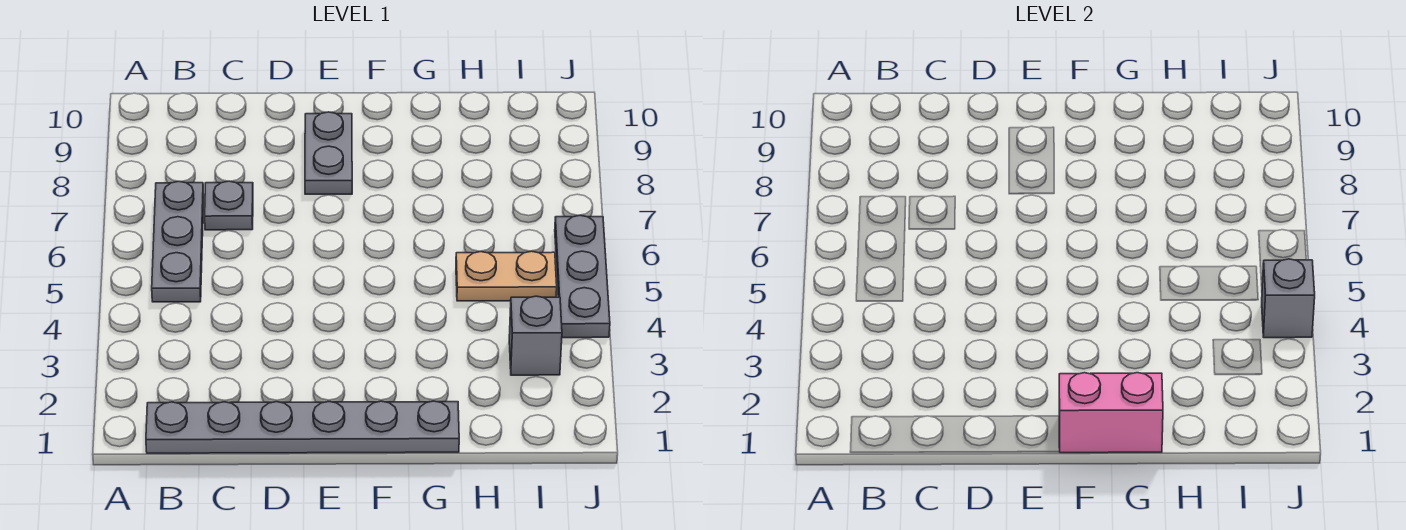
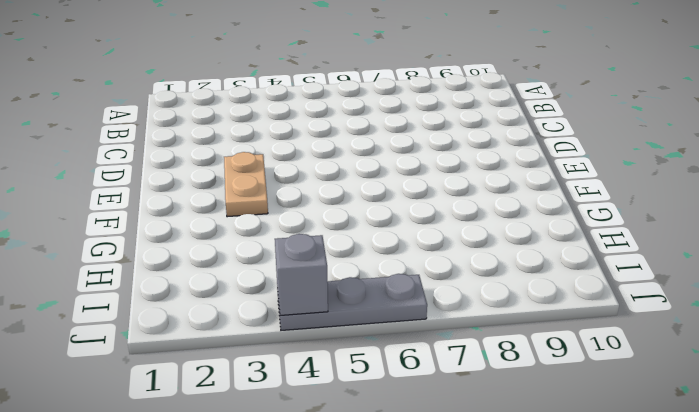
tan 1x2 plate [224,152,268,217] -> tan 1x2 plate moved to [456,251,557,301]
none -> grey 1x6 plate [146,401,459,453]
none -> grey 1x3 plate [152,181,204,302]

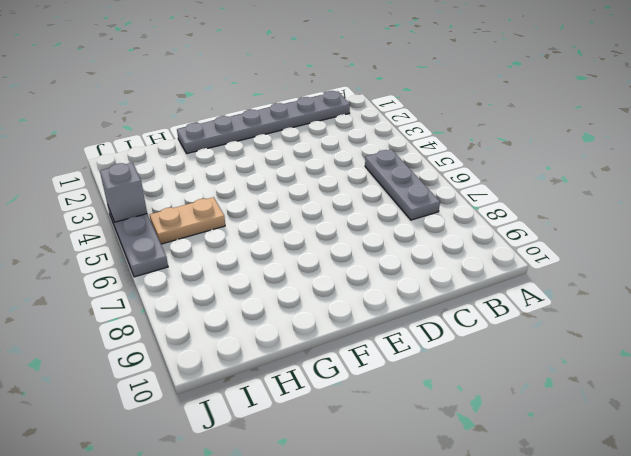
none -> grey 1x1 plate [205,181,253,230]
none -> grey 1x2 plate [305,112,352,194]

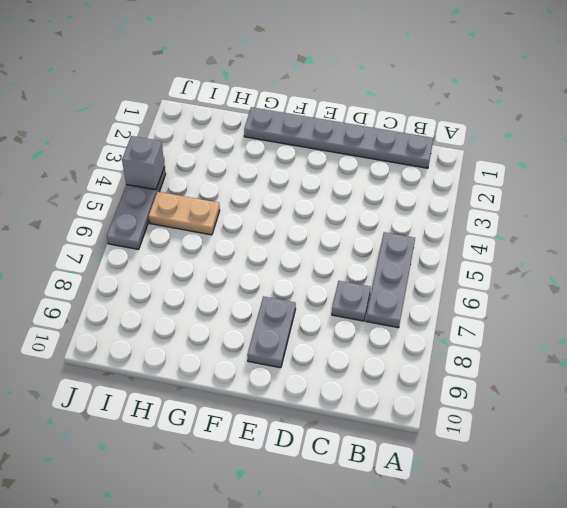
none -> grey 1x1 brick [509,296,562,375]
none -> pink 1x2 brick [1059,373,1163,453]

